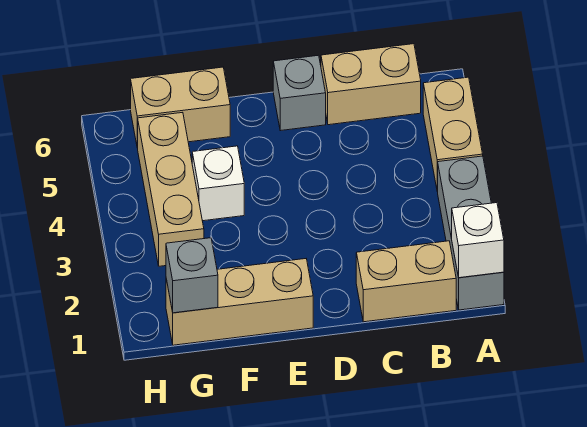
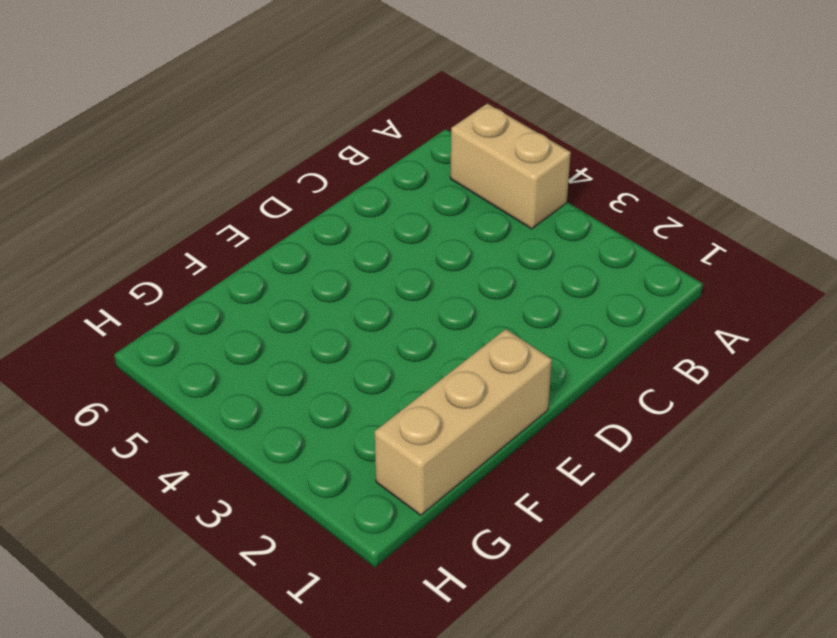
none -> grey 1x3 brick [438,156,504,310]
none -> tan 1x2 brick [356,241,456,322]

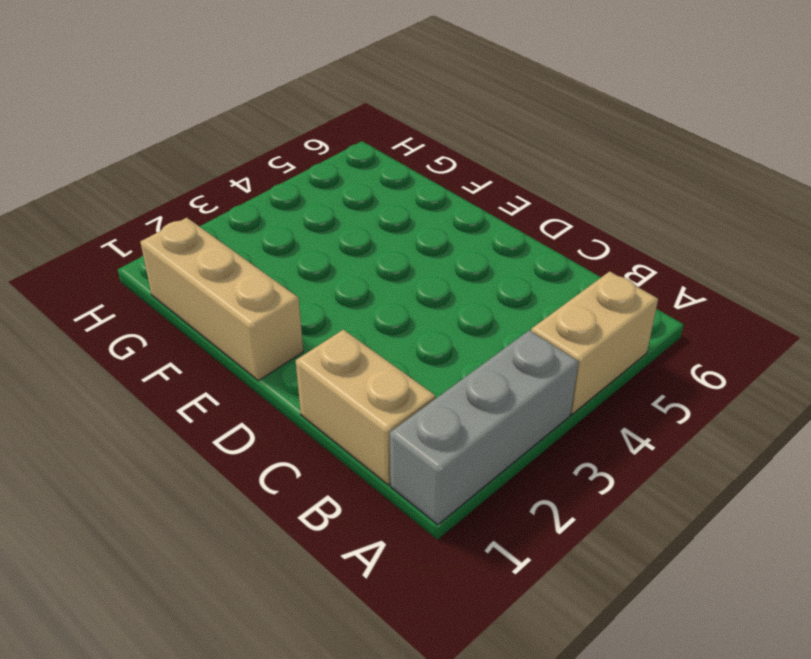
none -> tan 1x2 brick [321,44,421,125]
none -> grey 1x1 brick [273,55,326,131]

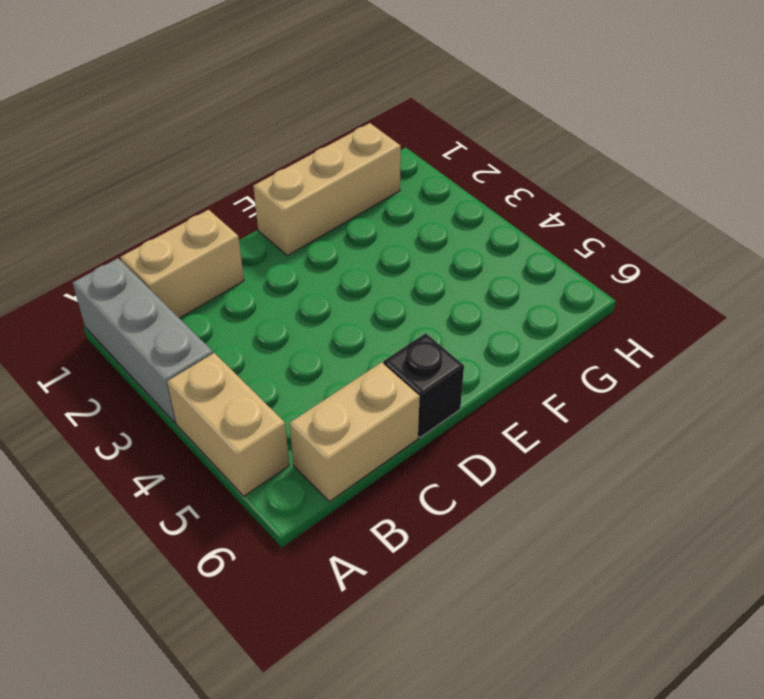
black 1x1 brick [384,333,464,437] -> grey 1x1 brick [273,55,326,131]
none -> white 1x1 brick [192,146,244,221]
none -> tan 1x2 brick [131,67,230,148]

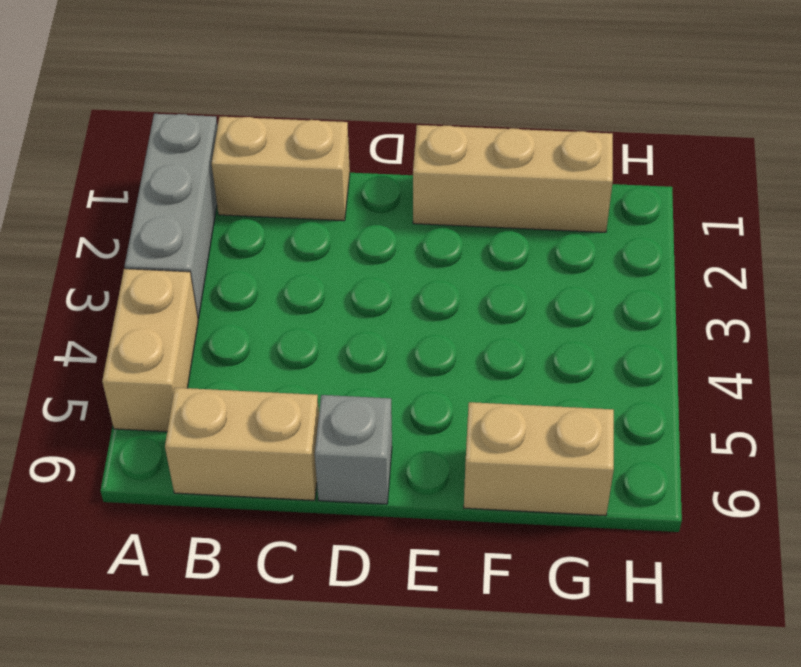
none -> white 1x1 brick [192,146,244,221]
none -> tan 1x3 brick [138,112,204,266]

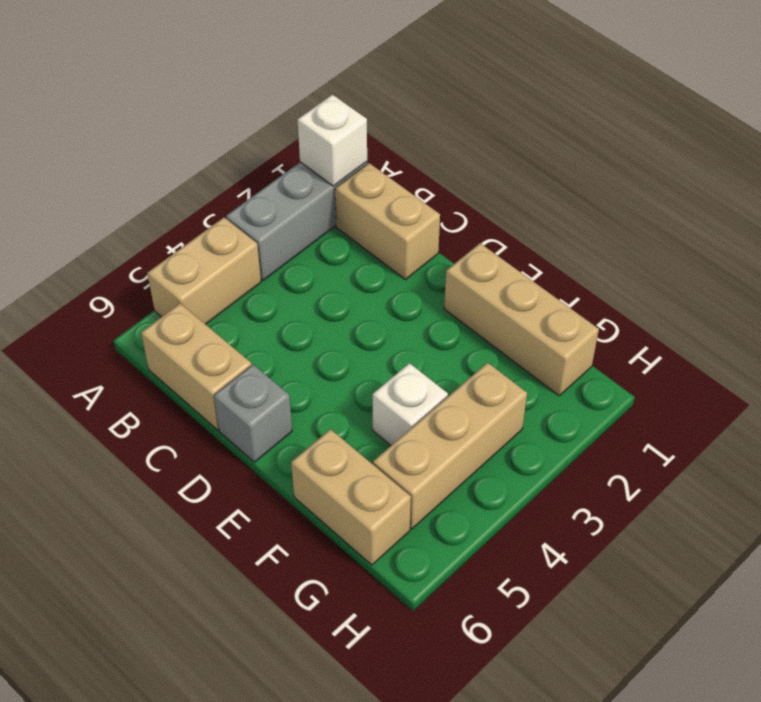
none -> grey 1x1 brick [166,238,218,313]

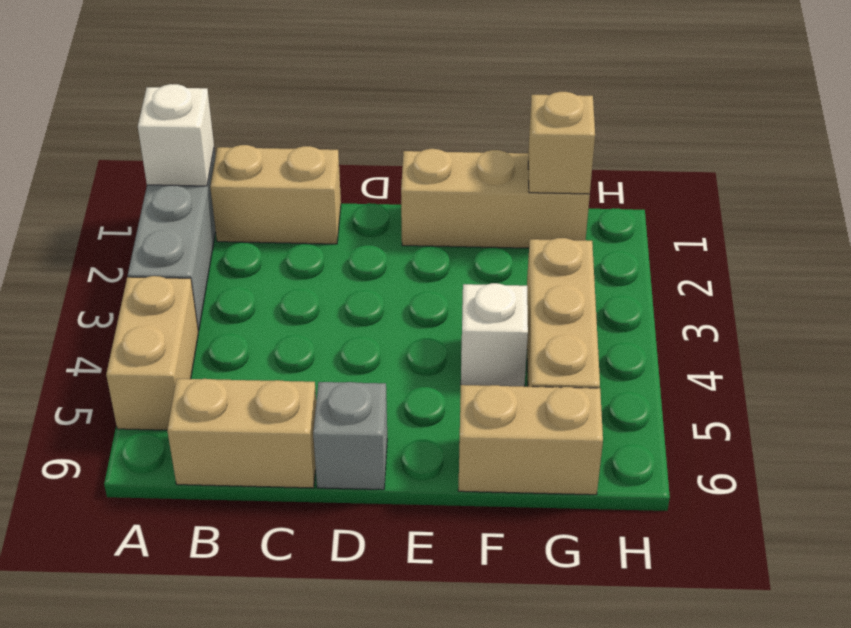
tan 1x1 brick [528,92,595,194] -> grey 1x1 brick [166,238,218,313]

